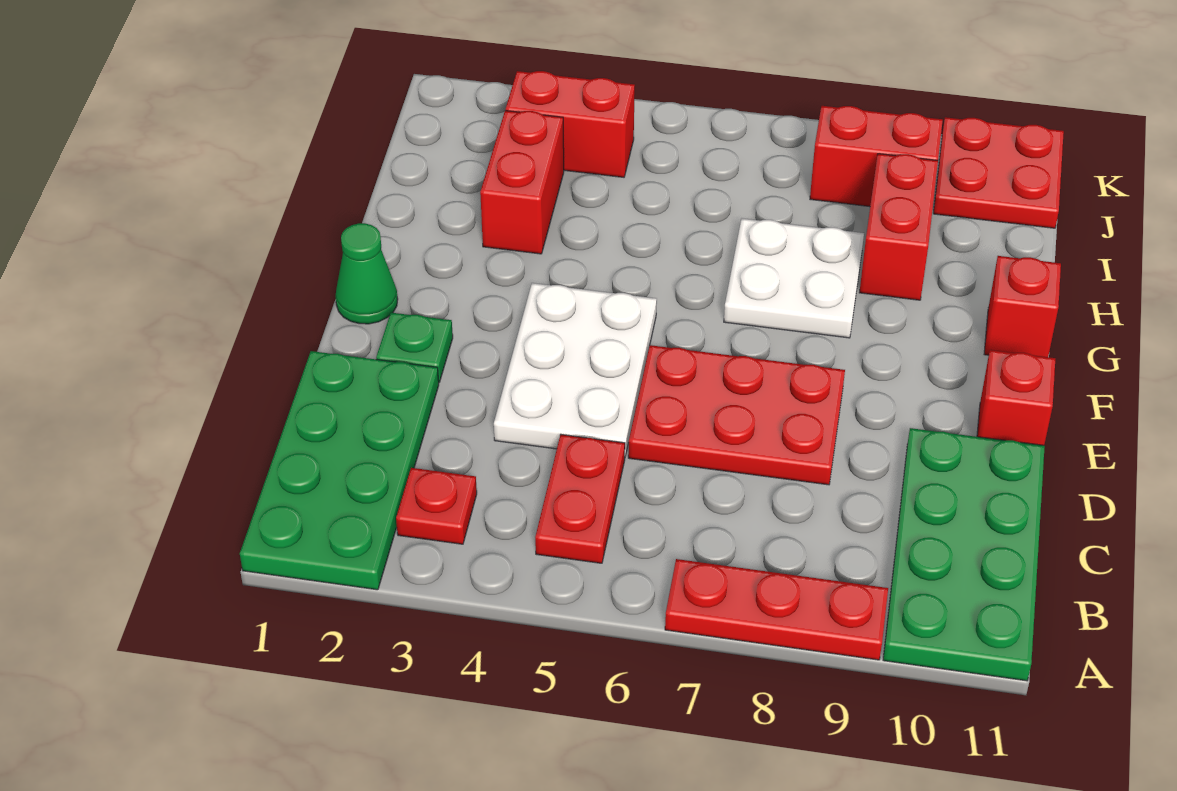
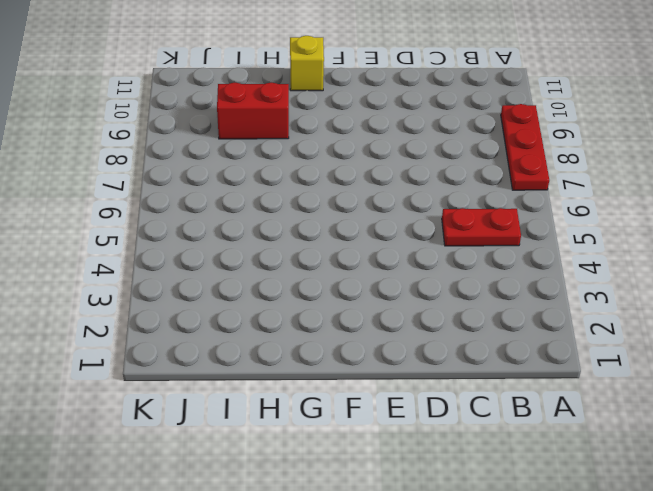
yellow 1x1 brick [290,36,324,91] -> red 1x1 brick [984,256,1061,357]
none -> green 2x4 plate [240,351,439,590]
none -> green 2x4 plate [883,428,1045,681]
none -> red 1x1 plate [396,468,477,544]

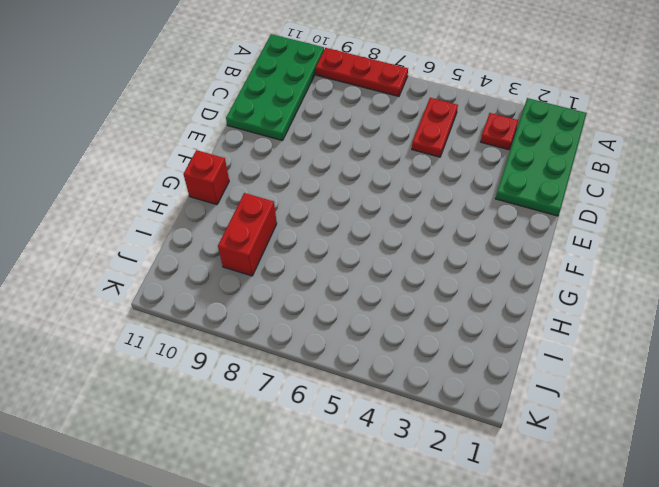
none -> white 2x3 plate [494,283,657,456]
none -> red 2x3 plate [628,345,845,485]
none -> green 1x1 plate [376,313,453,382]

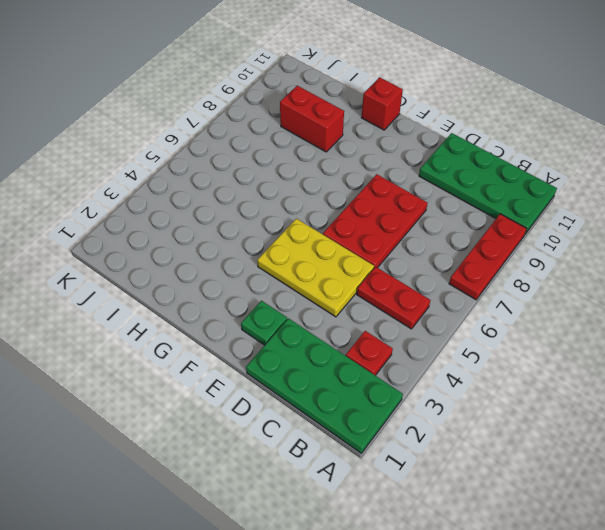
yellow 2x3 plate [257,219,374,317] -> white 2x3 plate [494,283,657,456]
none -> red 1x1 brick [977,350,1055,445]
none -> green 1x1 cone [335,223,398,324]
none -> white 2x2 plate [724,218,864,338]

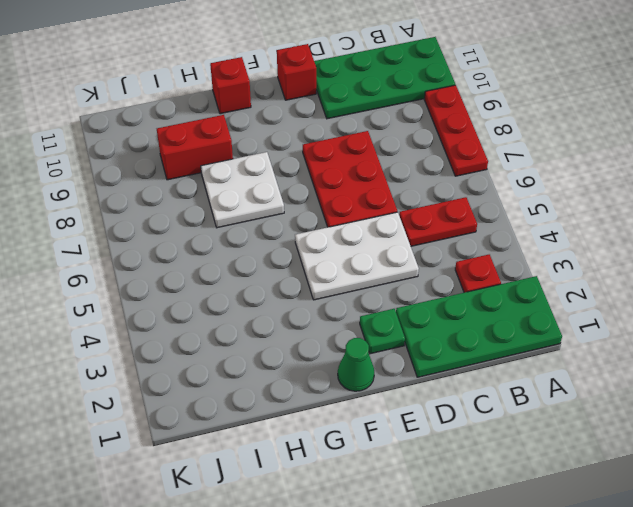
none -> red 1x2 brick [480,111,564,254]
none -> red 1x2 brick [506,71,635,177]
none -> red 1x2 brick [810,106,943,207]

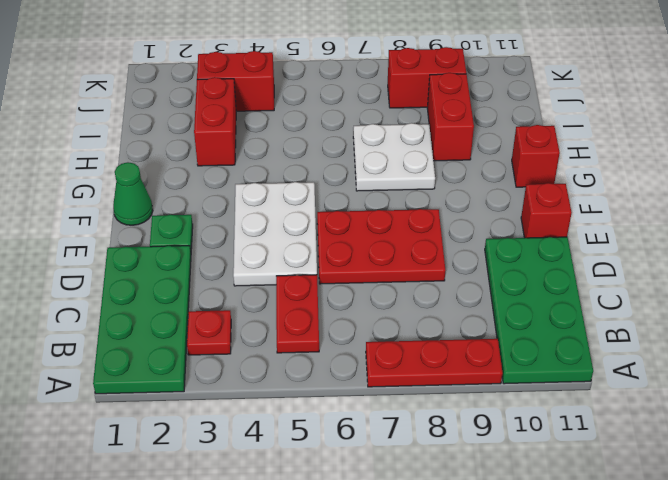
none -> red 2x2 plate [933,117,1064,228]

